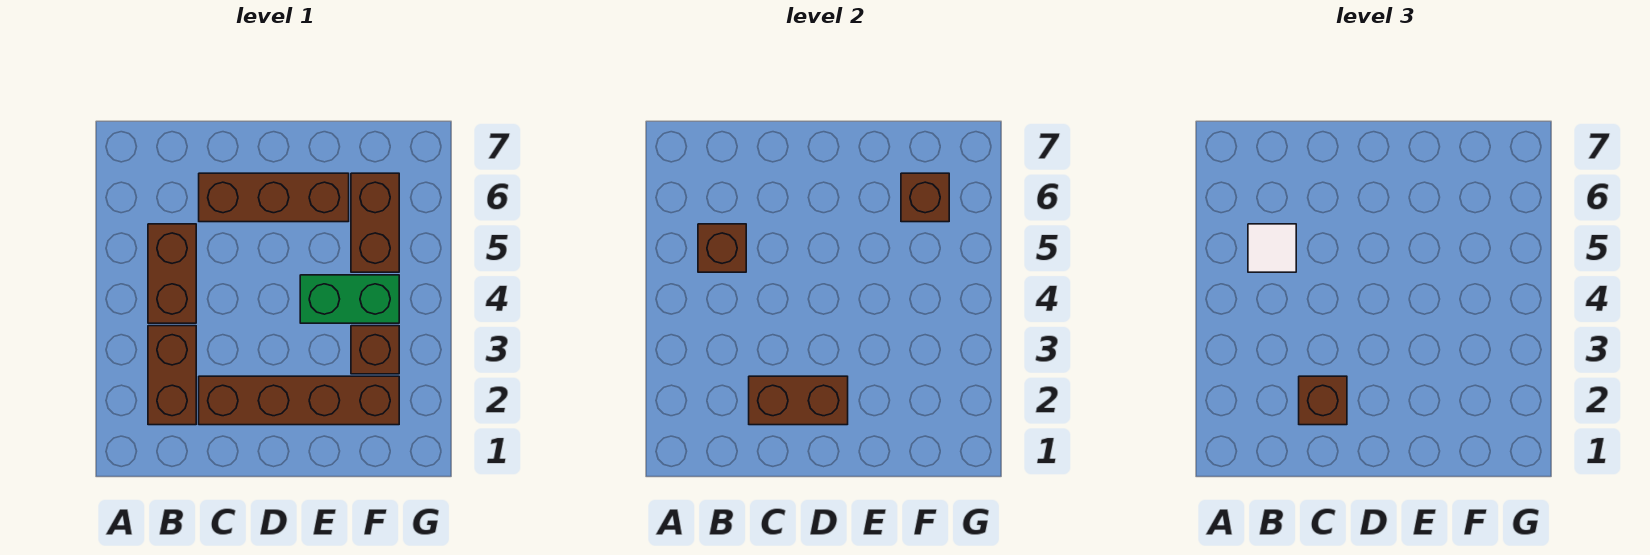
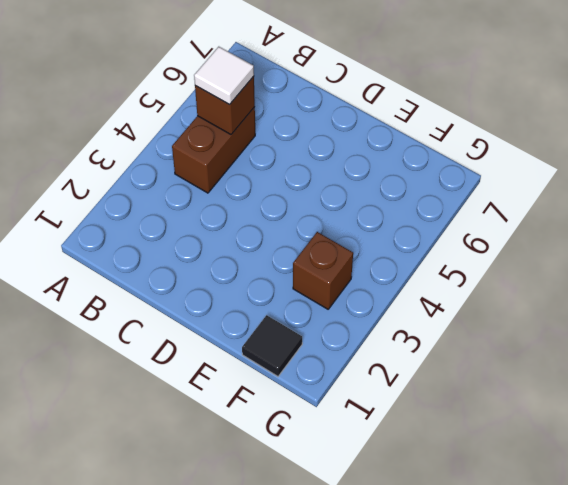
black 1x1 tile [242,315,302,376] -> none
none -> brown 1x2 brick [148,326,196,425]
none -> brown 1x4 brick [199,376,399,425]
none -> brown 1x3 brick [199,173,349,222]

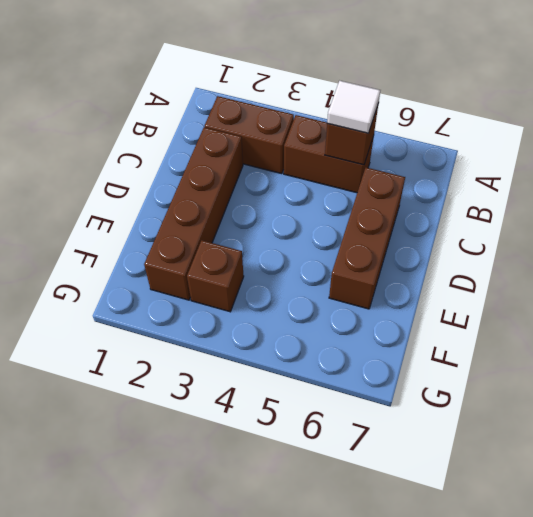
none -> green 1x2 brick [300,275,399,323]
none -> brown 1x2 brick [351,173,399,272]
none -> brown 1x2 brick [749,376,848,425]

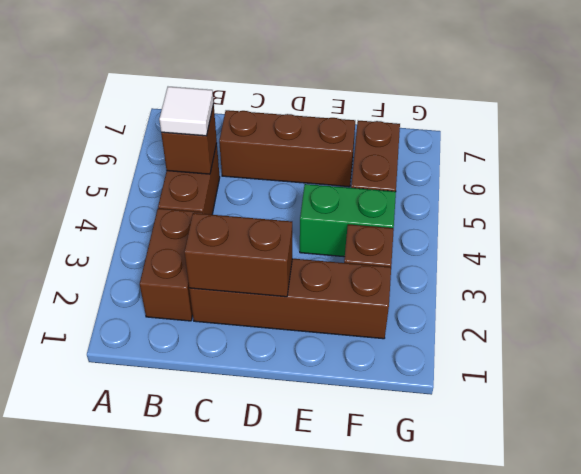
none -> brown 1x1 brick [901,173,949,222]
none -> brown 1x1 brick [1299,376,1347,425]

